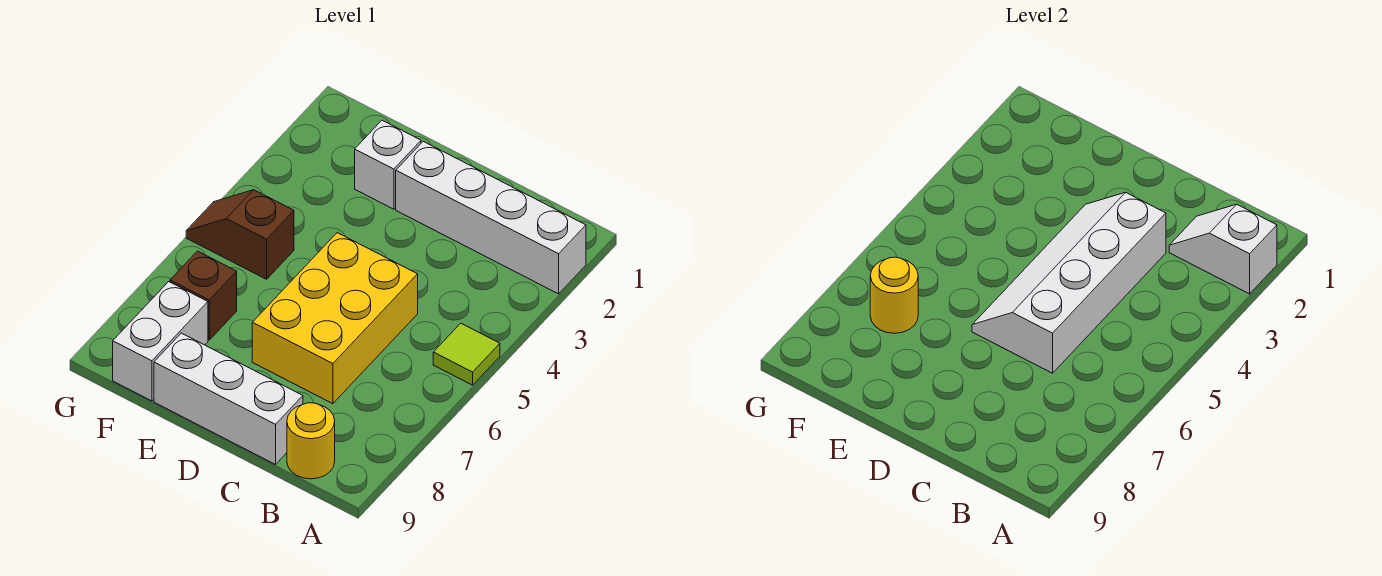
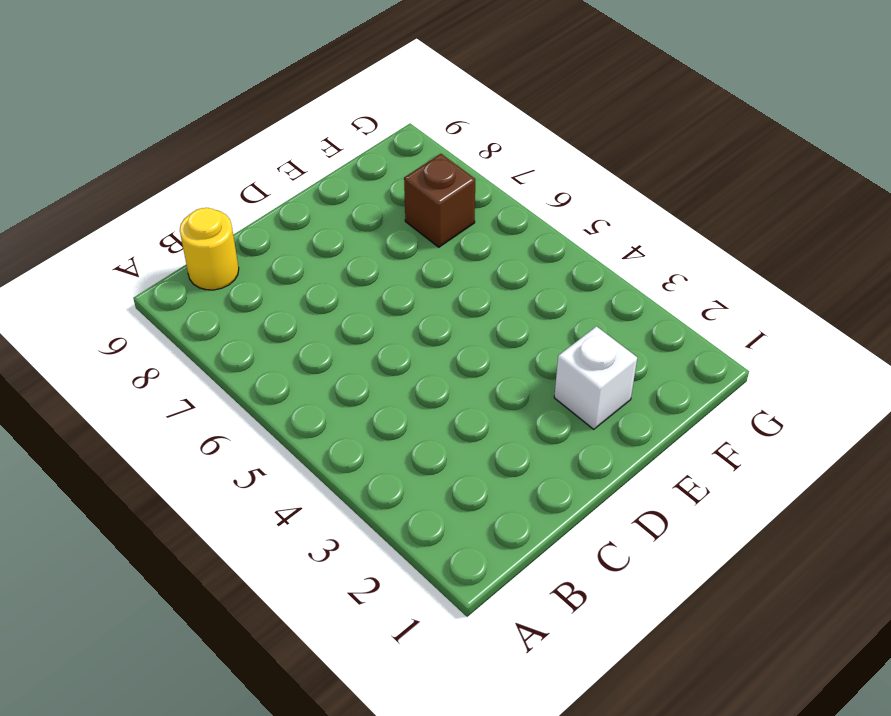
none -> white 1x4 brick [396,141,586,294]
none -> lime 1x1 tile [433,323,500,385]
none -> yellow 2x3 brick [252,233,418,404]

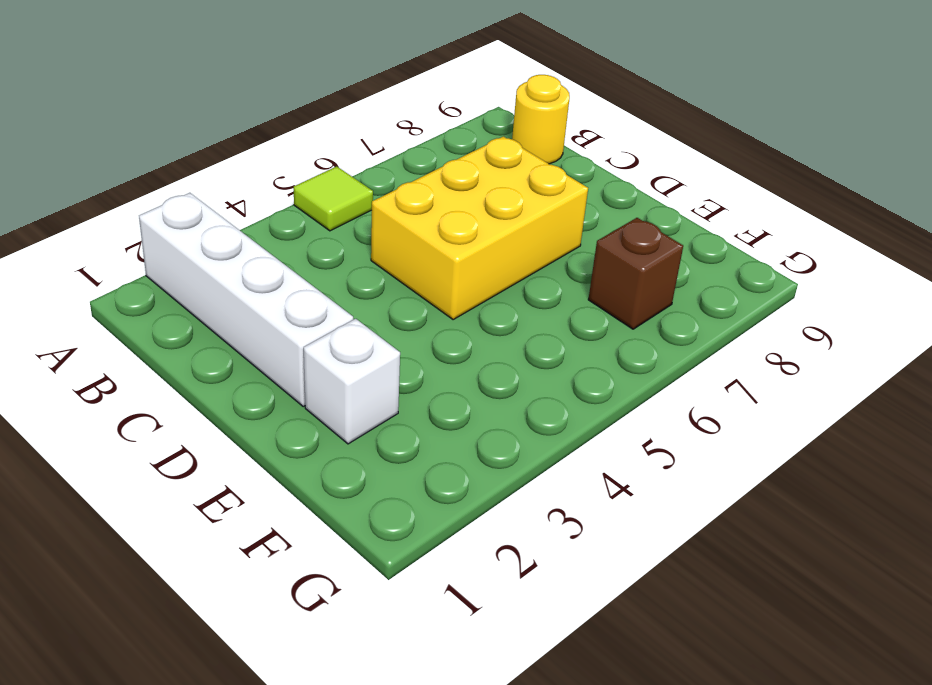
none -> white 1x3 brick [154,333,303,464]
none -> brown 1x2 slope [186,190,294,279]
none -> white 1x2 brick [113,282,208,401]

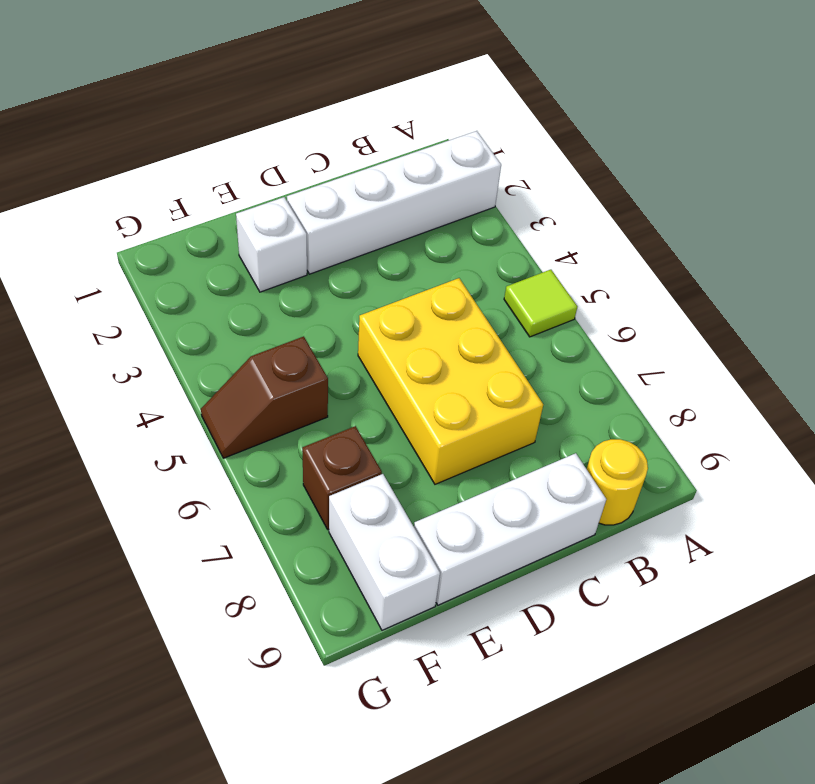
none -> white 1x2 slope [1169,204,1277,294]
none -> white 2x4 slope [972,192,1166,373]
none -> yellow 1x1 round brick [870,257,918,333]

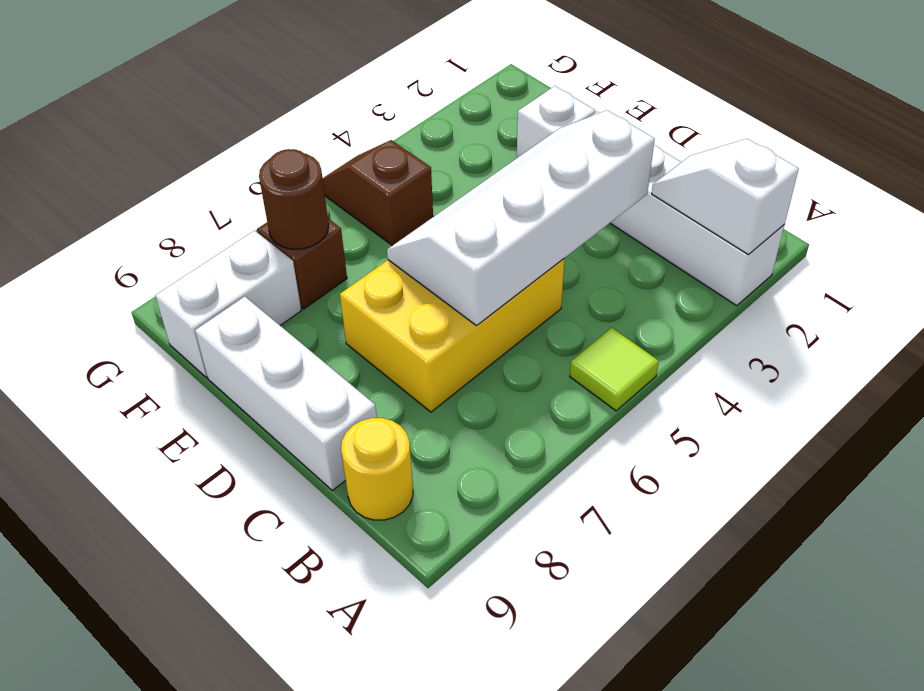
brown 1x1 round brick [259,149,329,249] -> yellow 1x1 round brick [870,257,918,333]

